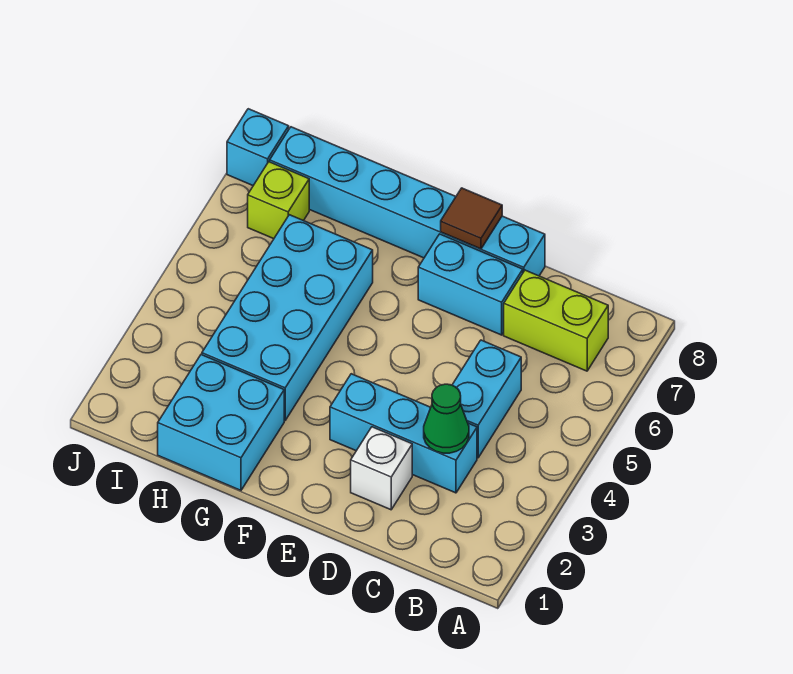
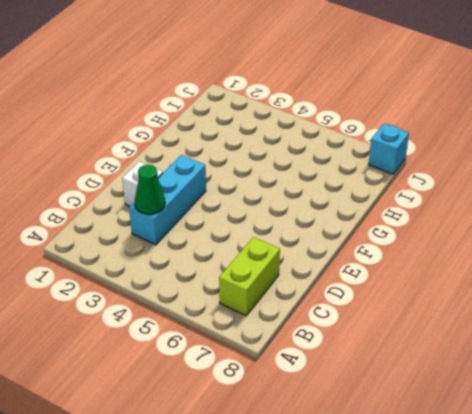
none -> cyan 1x2 brick [452,340,521,458]
none -> cyan 1x2 brick [418,234,523,335]
none -> cyan 1x6 brick [270,127,545,276]

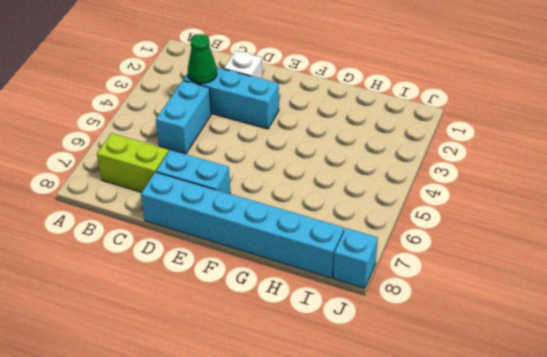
none -> cyan 2x2 brick [158,355,284,490]
none -> cyan 2x4 brick [202,215,373,420]
none -> lime 1x1 brick [248,162,309,239]

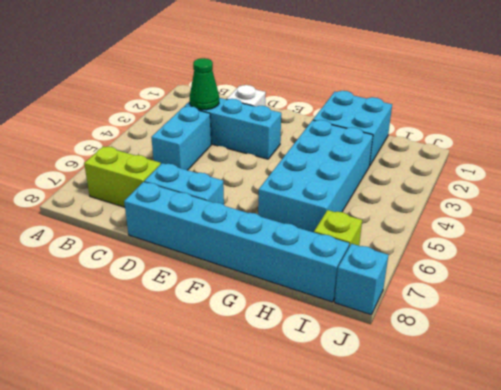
none -> brown 1x1 tile [441,188,502,249]

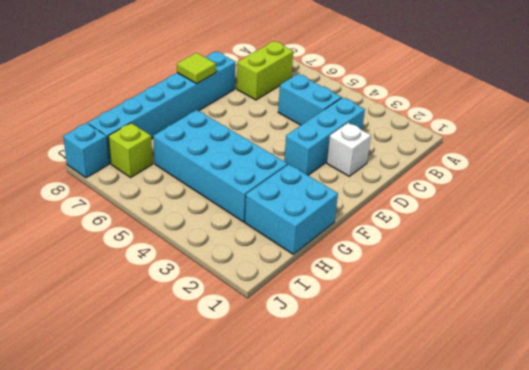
lime 1x1 tile [177,53,216,83] -> brown 1x1 tile [441,188,502,249]
none -> cyan 1x2 brick [418,234,523,335]
none -> green 1x1 cone [424,384,469,453]

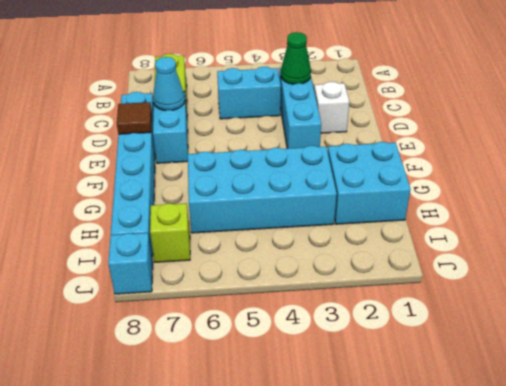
cyan 1x1 cone [153,57,185,111] -> none

